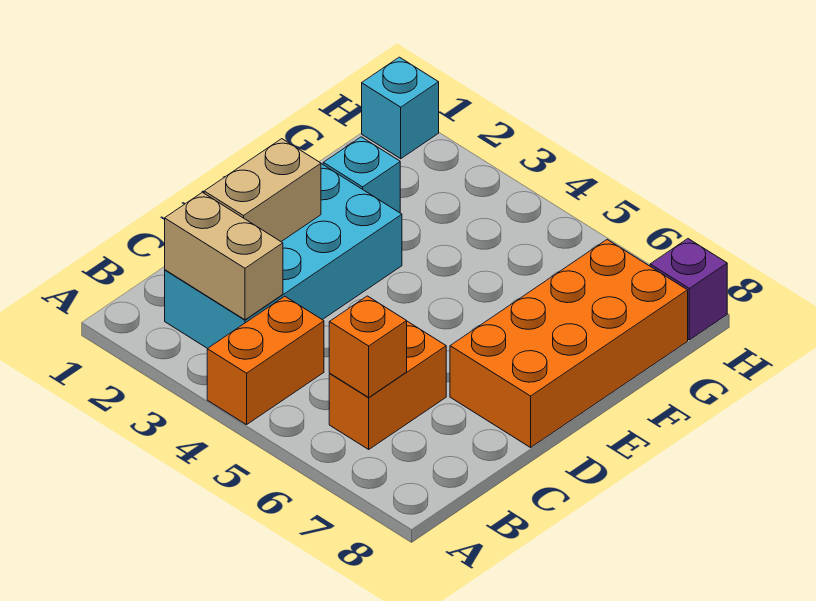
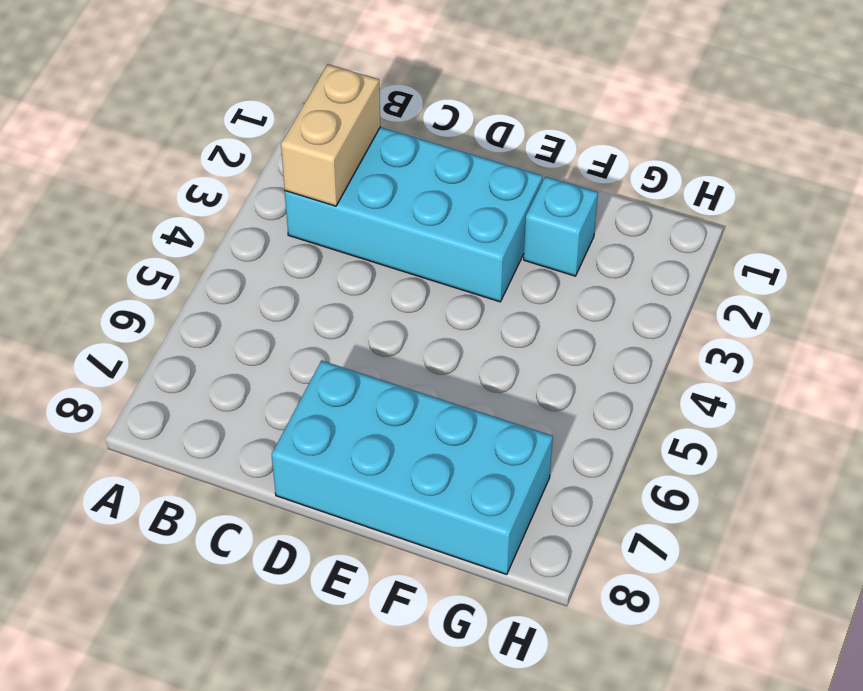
cyan 2x4 brick [272,361,553,575] -> orange 2x4 brick [450,240,688,447]
none -> orange 1x2 brick [207,296,324,425]
none -> orange 1x2 brick [329,321,446,449]

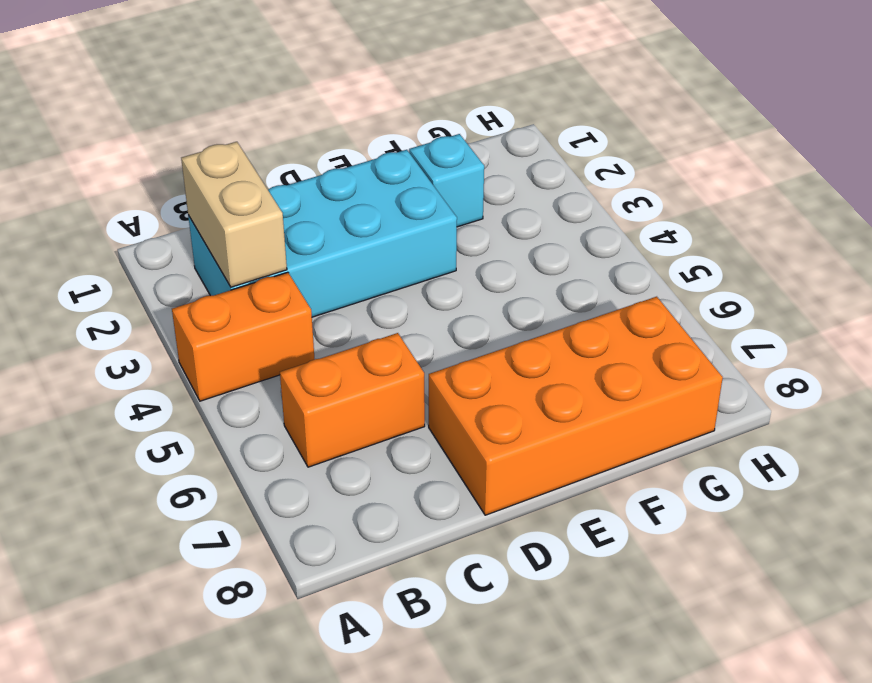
none -> cyan 1x1 brick [362,57,439,159]
none -> purple 1x1 brick [650,239,727,340]

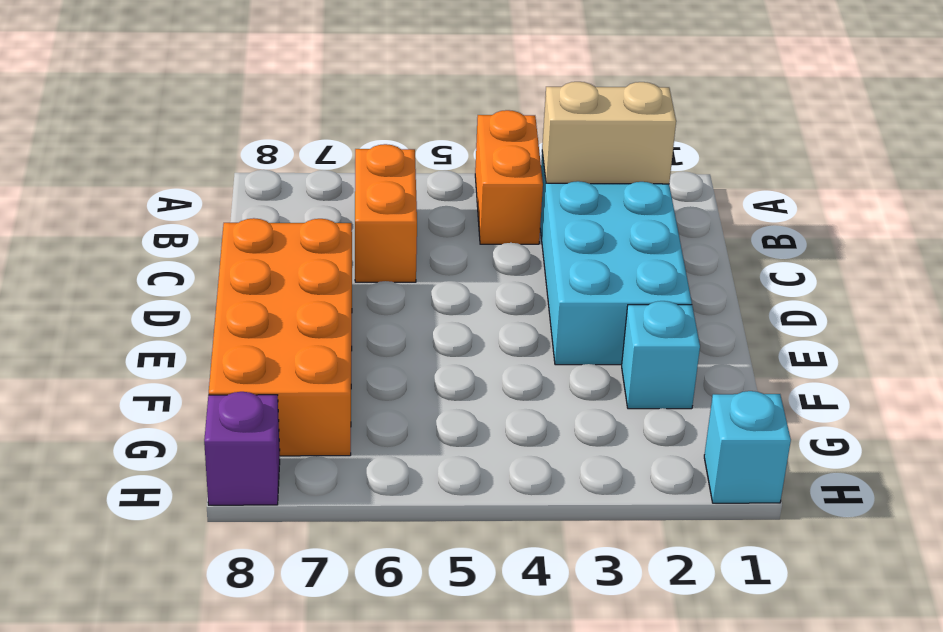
none -> orange 1x1 brick [329,296,407,397]
none -> tan 1x2 brick [204,139,321,241]

